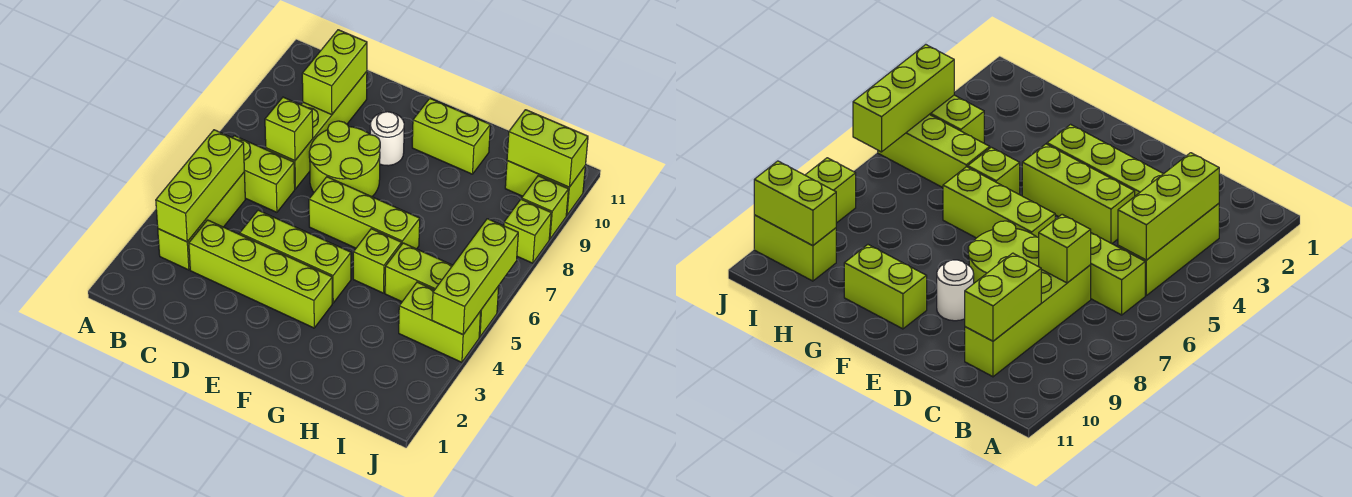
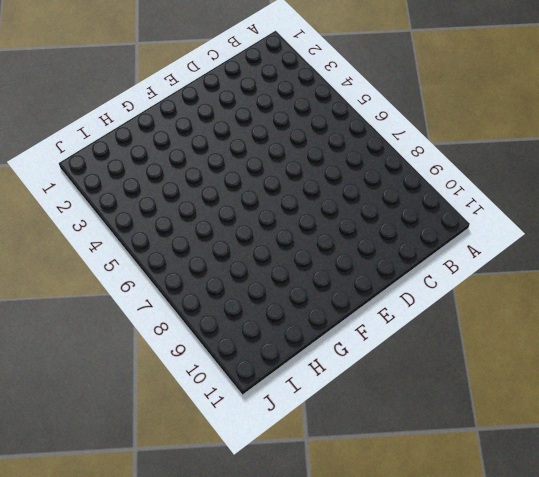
none -> lime 1x3 brick [158,173,245,270]
none -> lime 1x2 brick [233,136,295,212]
none -> lime 1x4 brick [189,220,332,328]

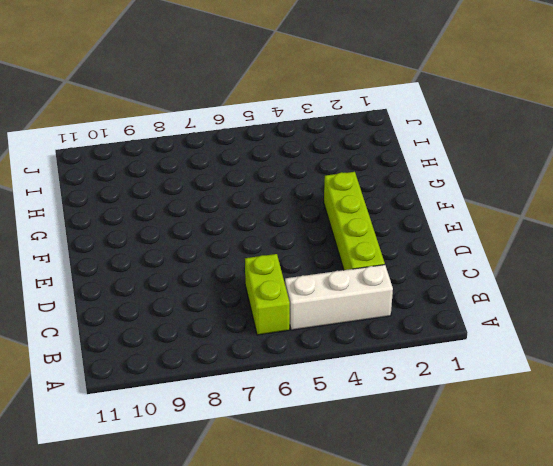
white 1x3 brick [285,265,393,330] -> lime 1x3 brick [158,173,245,270]
none -> lime 1x4 brick [266,72,367,189]
none -> lime 1x3 brick [240,210,351,303]
none -> lime 2x2 round brick [309,121,380,197]

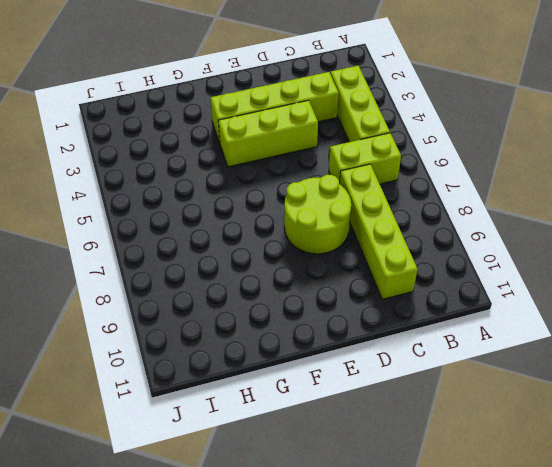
none -> lime 1x3 brick [309,177,420,249]
none -> white 1x1 round brick [370,112,404,166]
none -> lime 1x2 brick [412,99,490,174]

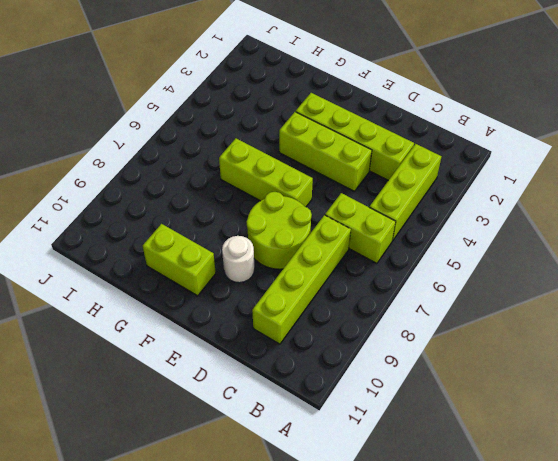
none -> lime 1x1 brick [353,229,402,293]
none -> lime 1x3 brick [385,243,499,337]
none -> lime 1x2 brick [399,282,481,362]

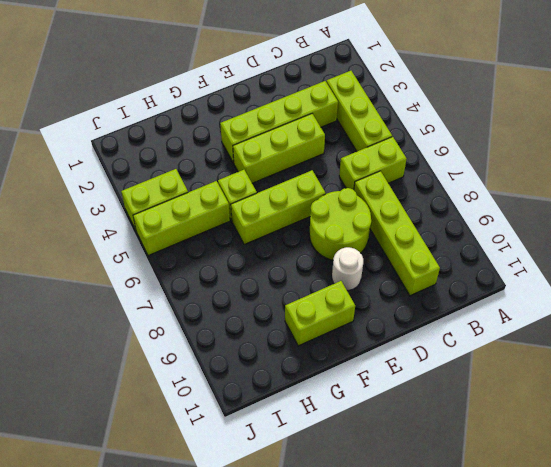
none -> lime 1x2 brick [505,161,585,215]
none -> lime 1x1 brick [504,199,551,263]
none -> lime 1x1 brick [522,176,569,239]

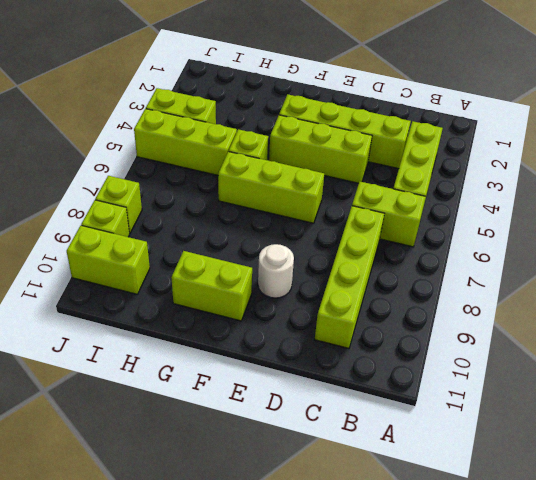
none -> lime 2x2 round brick [309,121,380,197]
none -> lime 1x3 brick [156,130,244,242]
none -> lime 1x1 brick [265,97,313,161]

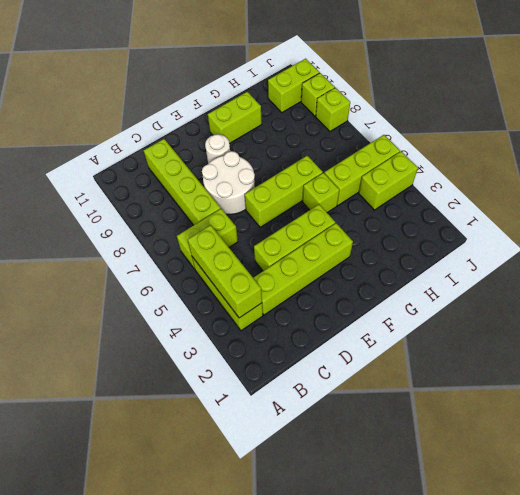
white 2x2 round brick [202,151,255,214] -> lime 2x2 round brick [309,121,380,197]
none -> lime 1x1 brick [265,97,313,161]
none -> lime 1x2 brick [302,30,367,115]
none -> lime 1x2 brick [507,110,588,187]

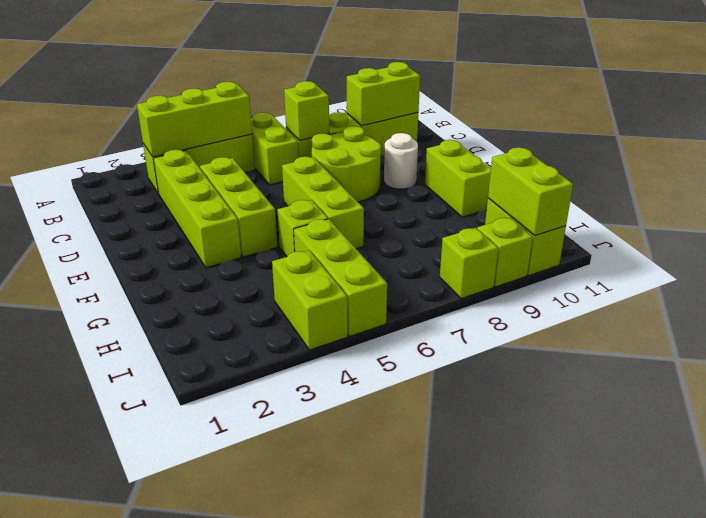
none -> lime 1x3 brick [432,219,518,335]

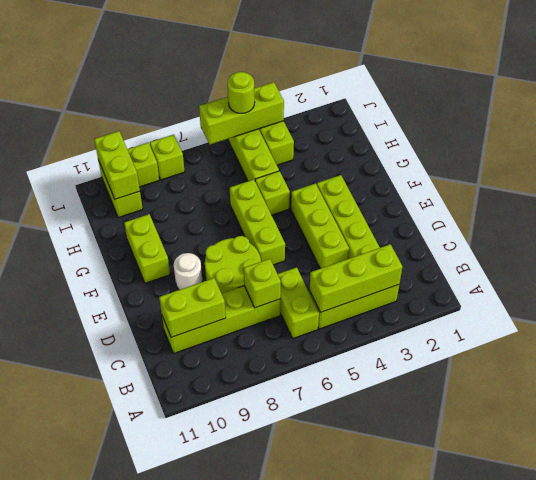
lime 1x1 round brick [228,72,255,113] -> none

